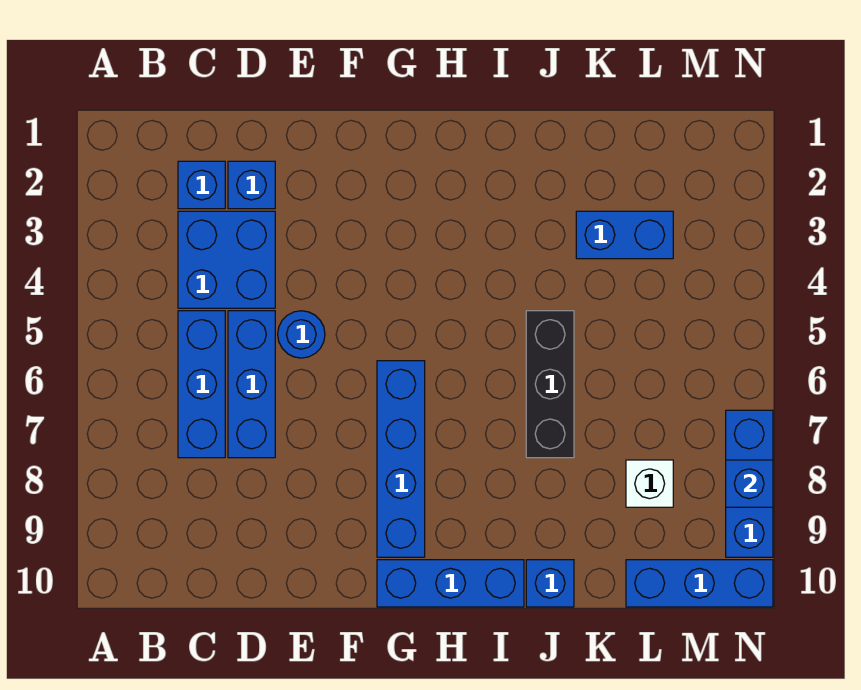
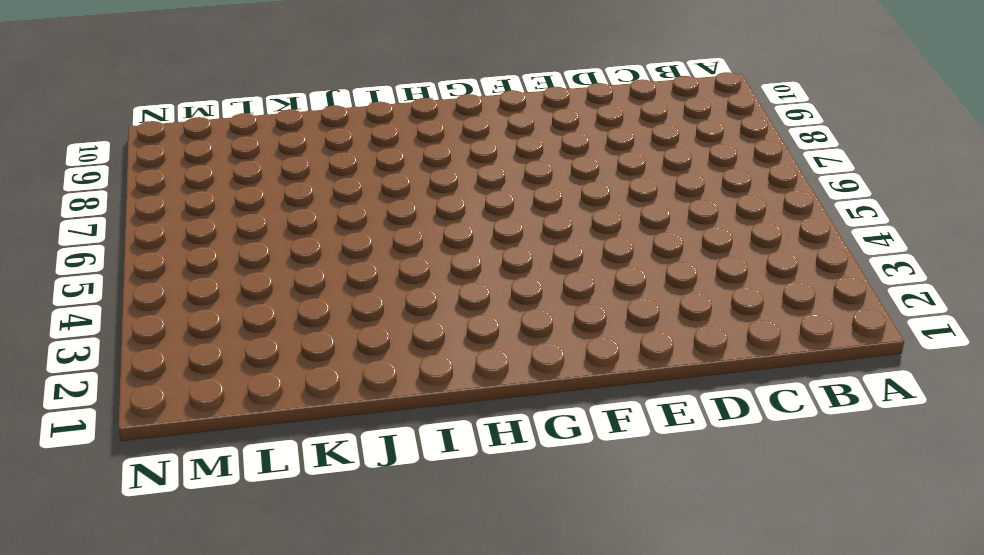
none -> blue 1x1 brick [178,161,225,209]
none -> blue 2x2 brick [178,211,275,308]
none -> blue 1x3 brick [178,311,225,458]

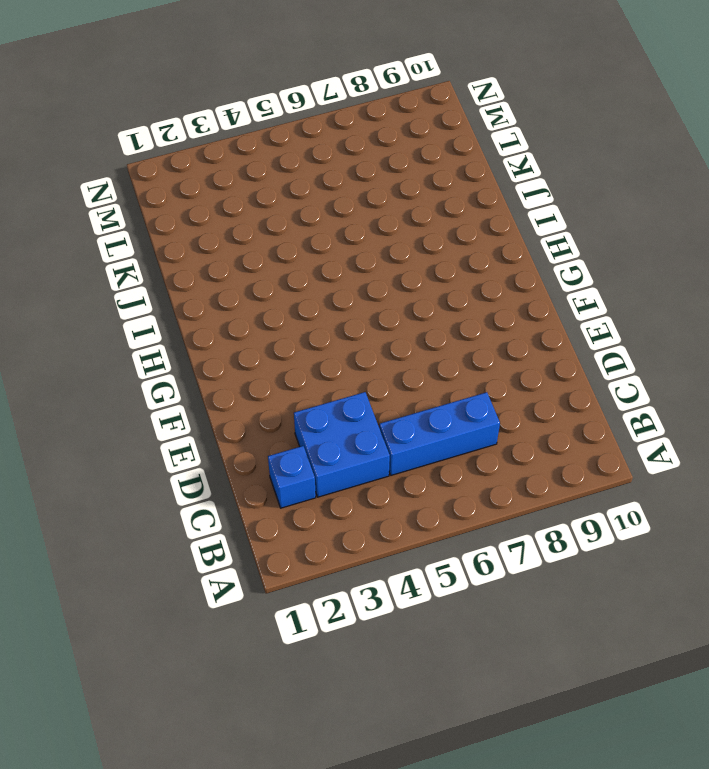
none -> blue 1x1 brick [228,161,275,209]
none -> blue 1x3 brick [228,311,275,458]
none -> blue 1x1 round brick [278,311,325,358]

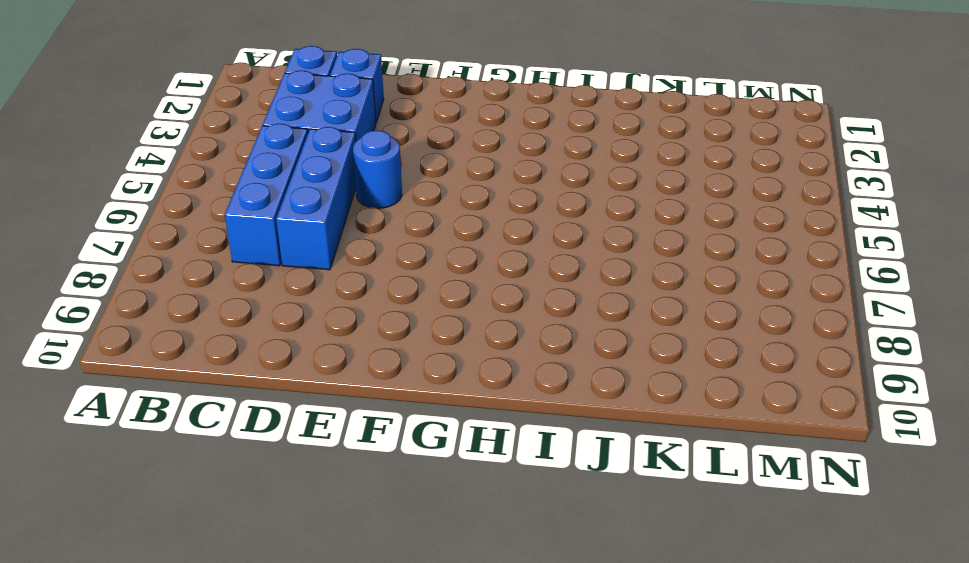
none -> blue 1x4 brick [377,361,425,557]
none -> blue 1x3 brick [377,560,524,607]
none -> black 1x3 brick [526,311,574,458]

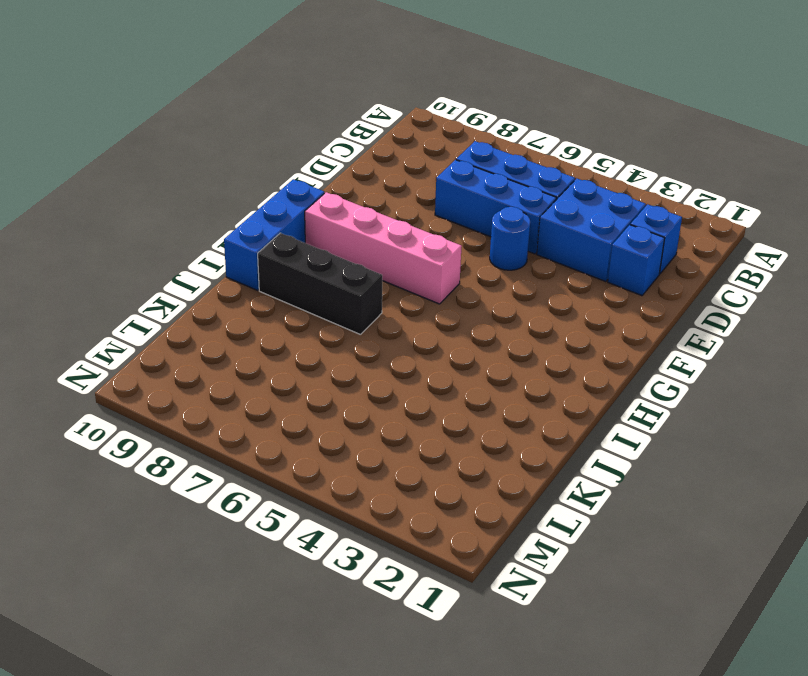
pink 1x4 brick [305,192,462,304] -> blue 1x4 brick [377,361,425,557]
black 1x3 brick [258,233,382,335] -> black 1x3 brick moved to [526,311,574,458]
none -> blue 1x1 brick [526,560,574,607]
none -> blue 1x2 brick [576,211,673,259]
none -> white 1x1 brick [626,460,673,507]

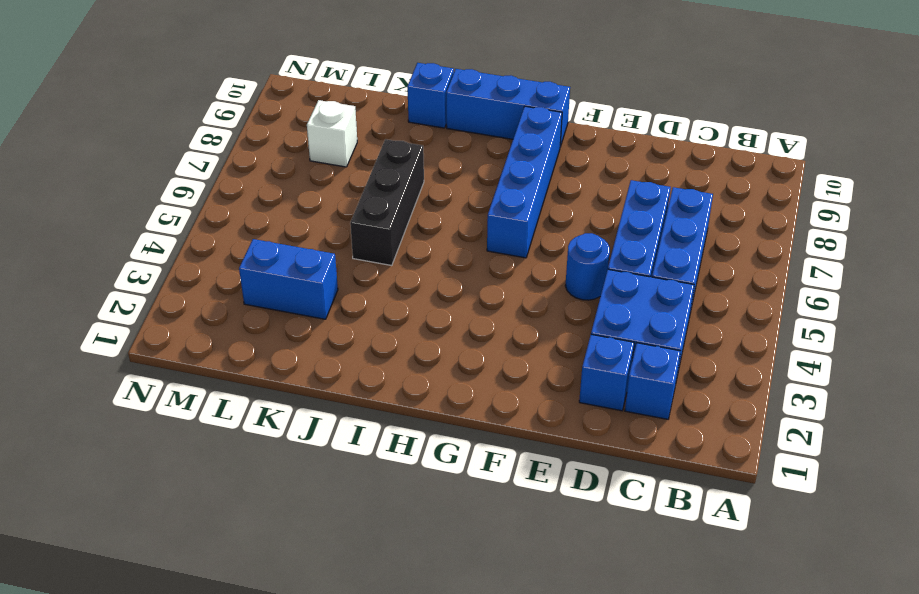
none -> blue 1x3 brick [626,560,773,607]
none -> blue 1x3 brick [726,410,773,557]
none -> blue 1x1 brick [726,460,773,507]

